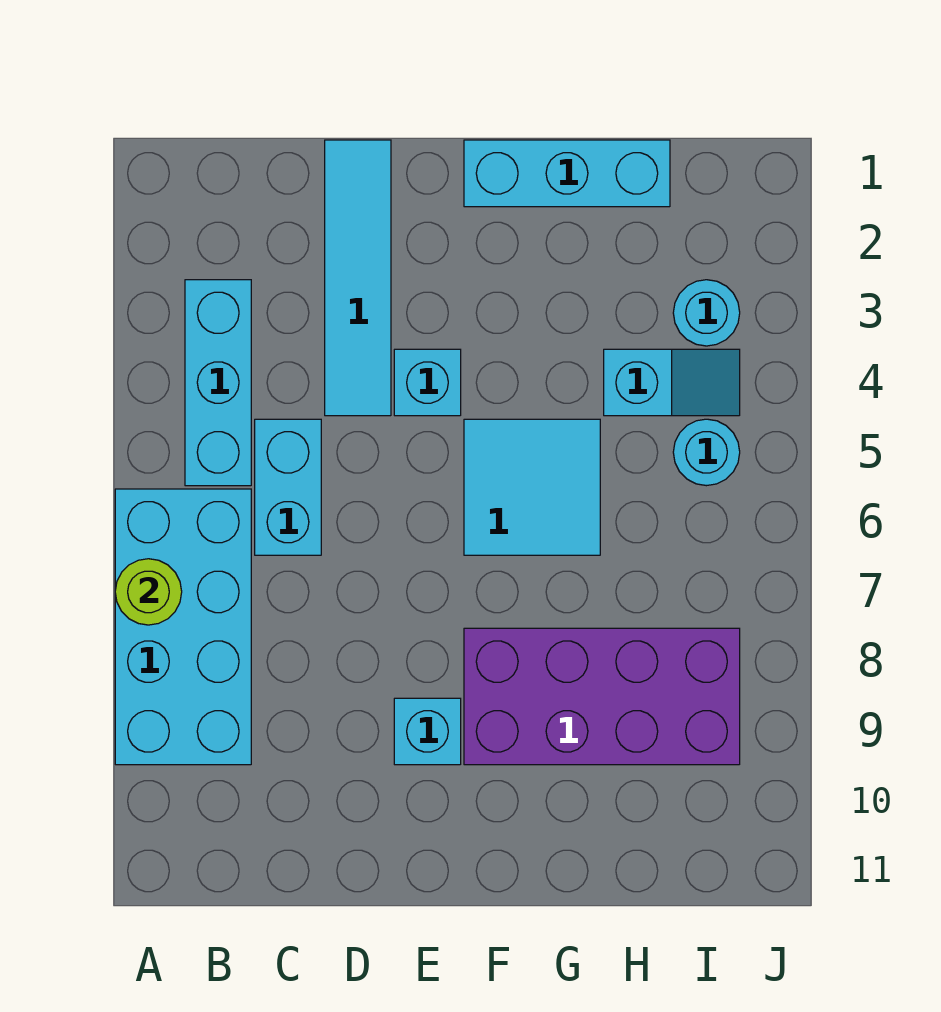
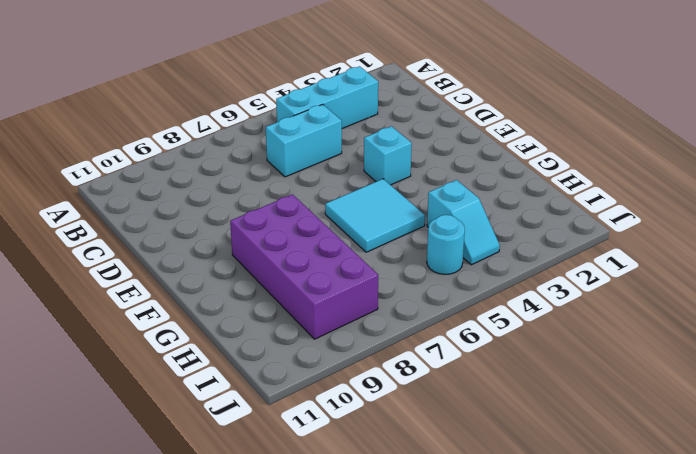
none -> cyan 2x4 brick [115,489,251,765]
none -> cyan 1x4 tile [325,140,391,416]
none -> cyan 1x1 brick [394,698,461,765]

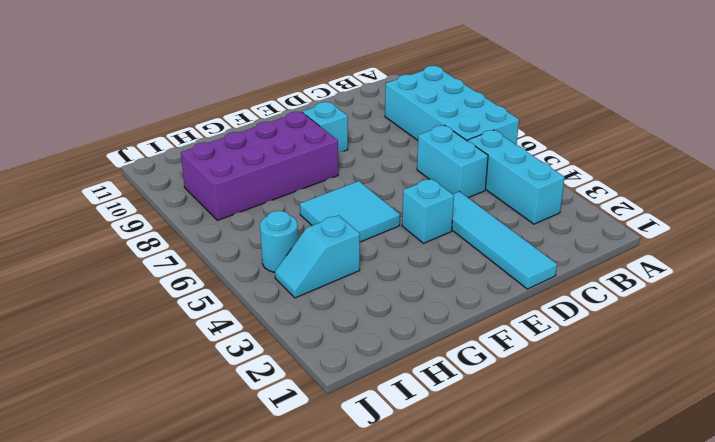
none -> cyan 1x3 brick [464,140,670,207]
none -> cyan 1x1 round brick [673,280,740,346]
none -> lime 1x1 round brick [115,559,182,625]

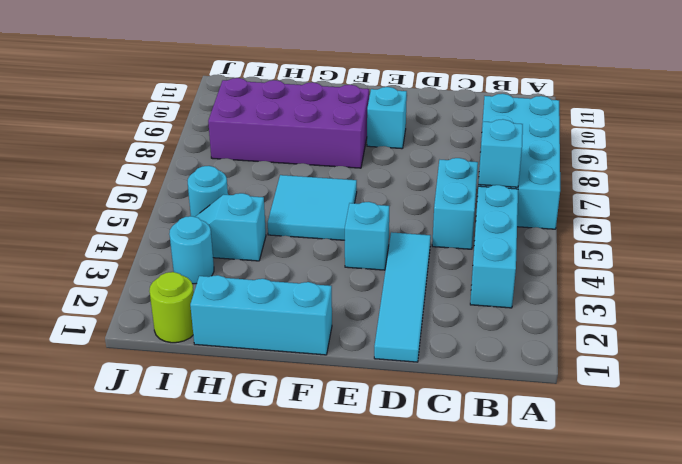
cyan 1x1 brick [478,119,523,187] -> none
lime 1x1 round brick [149,272,194,343] -> lime 1x1 round brick moved to [115,559,182,625]

